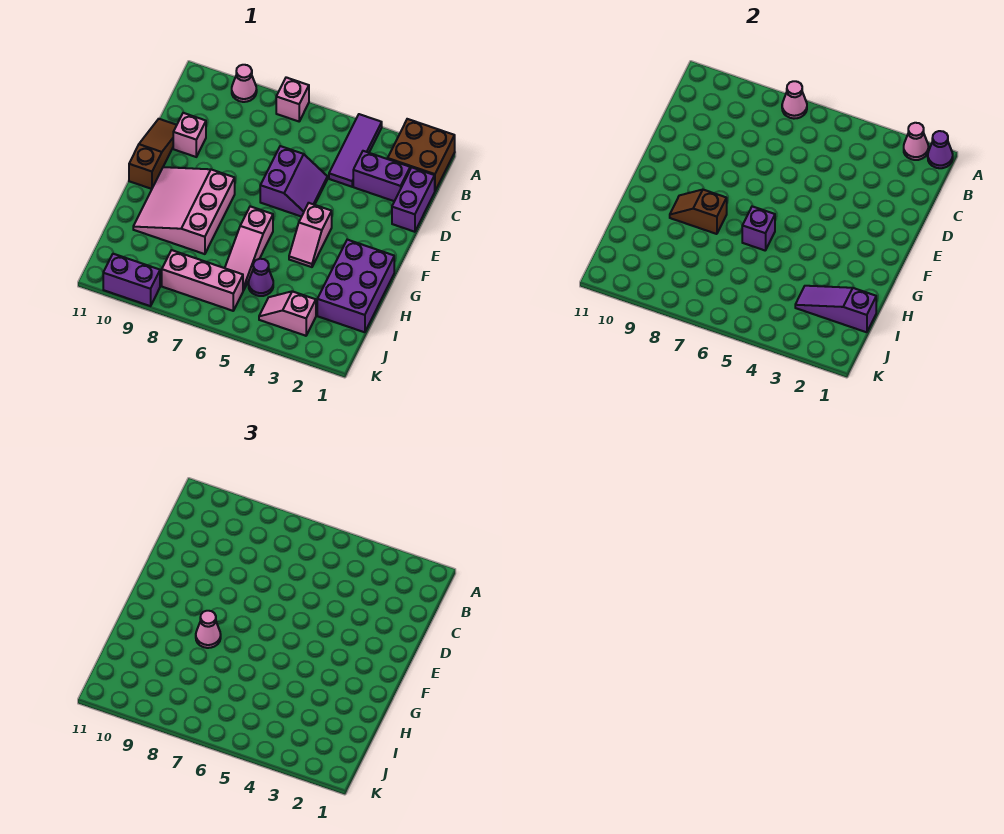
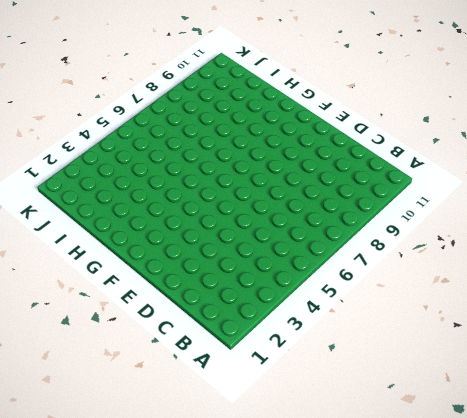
none -> brown 2x2 brick [388,119,455,191]
none -> purple 1x3 tile [329,114,382,187]
none -> pink 1x1 brick [276,77,309,121]

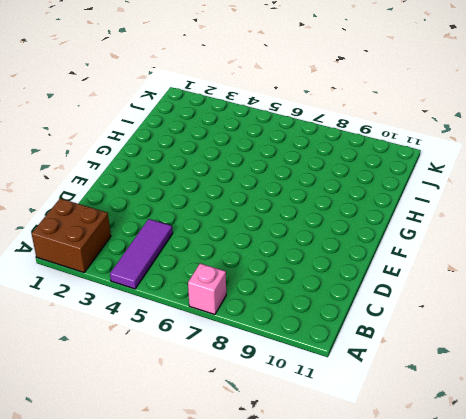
none -> pink 1x1 cone [232,65,257,102]
none -> purple 1x2 brick [392,167,435,232]
none -> purple 1x2 brick [353,151,410,201]

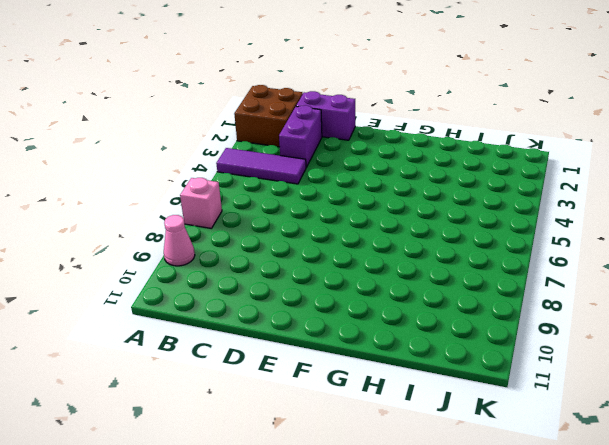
none -> purple 2x2 slope [260,146,327,217]
none -> pink 1x1 brick [173,113,206,157]
none -> brown 1x3 slope [129,119,177,189]

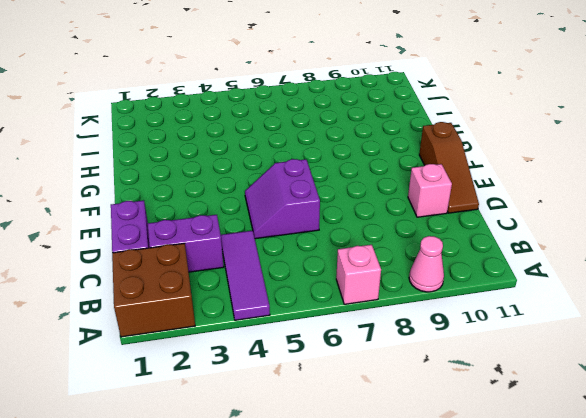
none -> pink 1x2 slope [289,203,332,267]
none -> pink 3x3 slope [133,167,235,254]
none -> purple 2x3 brick [317,240,394,332]

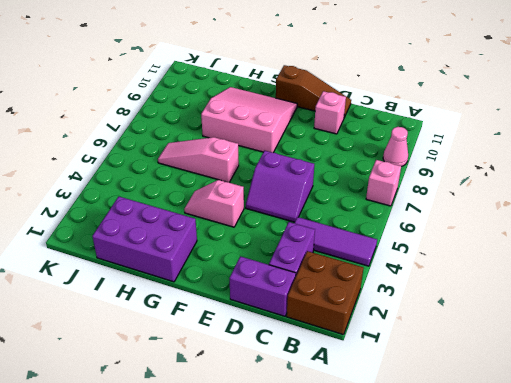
none -> purple 1x1 cone [249,259,273,296]
none -> pink 1x2 slope [259,291,316,336]
none -> pink 1x3 brick [162,250,243,311]

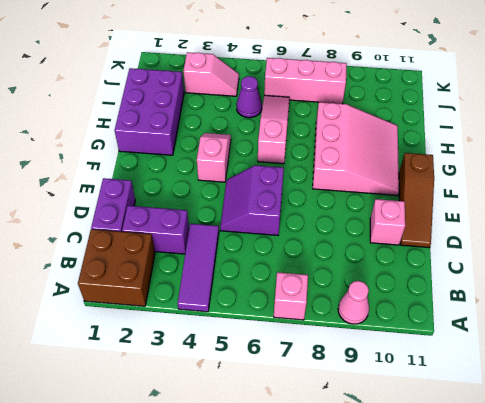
none -> purple 1x2 brick [103,254,160,306]
none -> purple 1x1 cone [928,131,953,168]
none -> pink 1x1 cone [904,123,928,160]

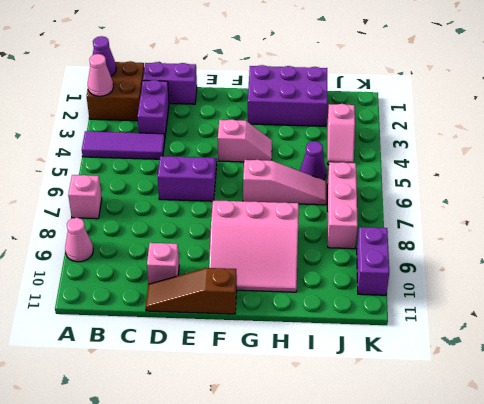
none -> pink 1x1 cone [782,81,807,119]
none -> purple 1x1 brick [742,206,775,250]
none -> brown 1x2 slope [670,190,727,234]

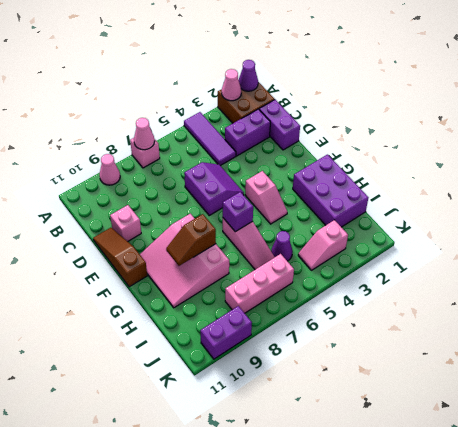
none -> purple 1x3 slope [795,286,876,332]
none -> pink 1x1 cone [196,611,221,648]

